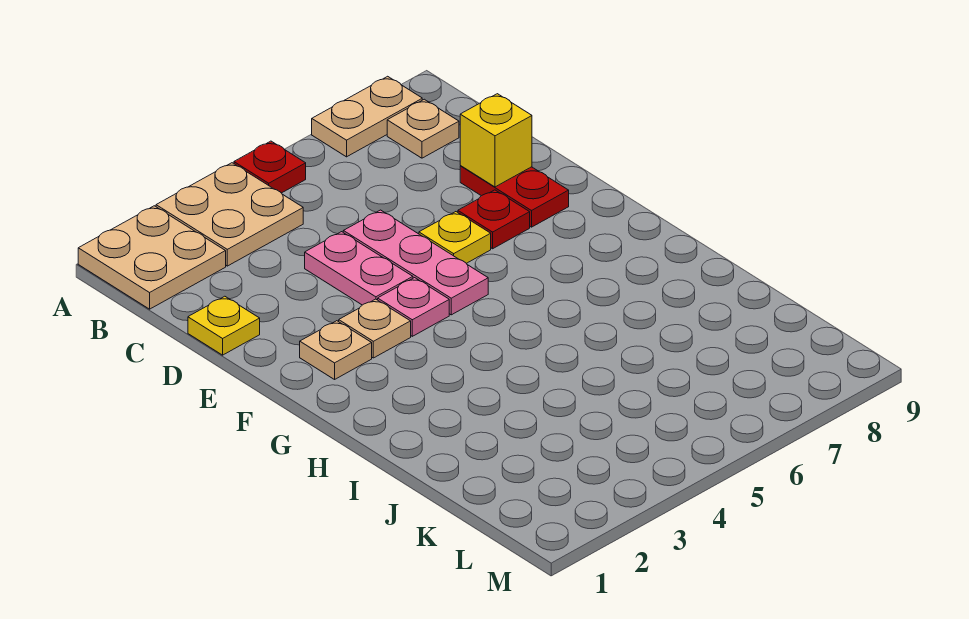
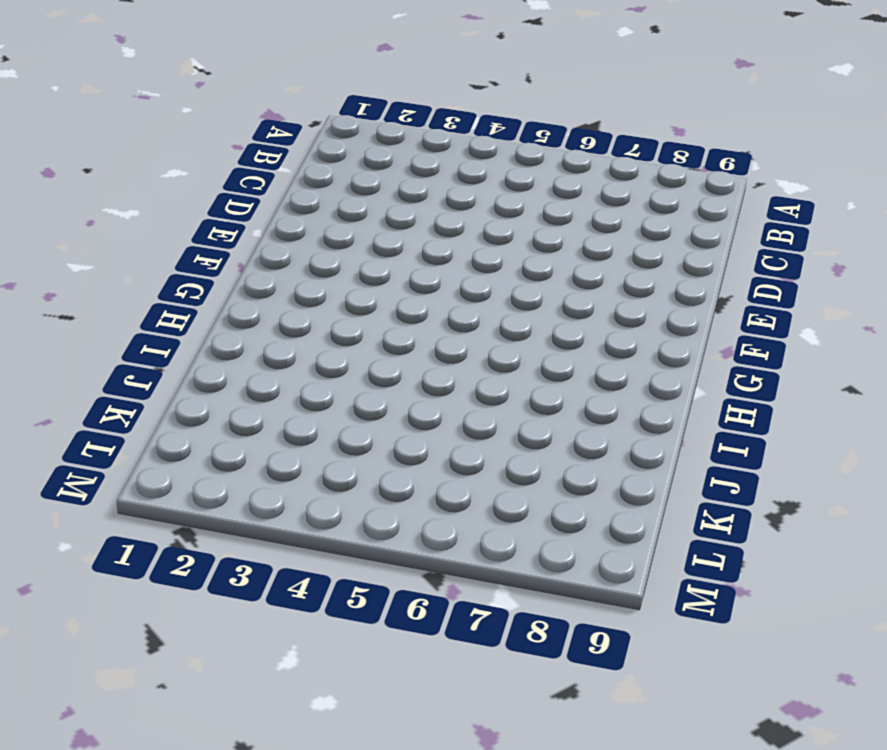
none -> tan 2x2 plate [78,206,226,309]
none -> tan 2x2 plate [156,163,303,266]
none -> red 1x1 plate [234,141,306,193]

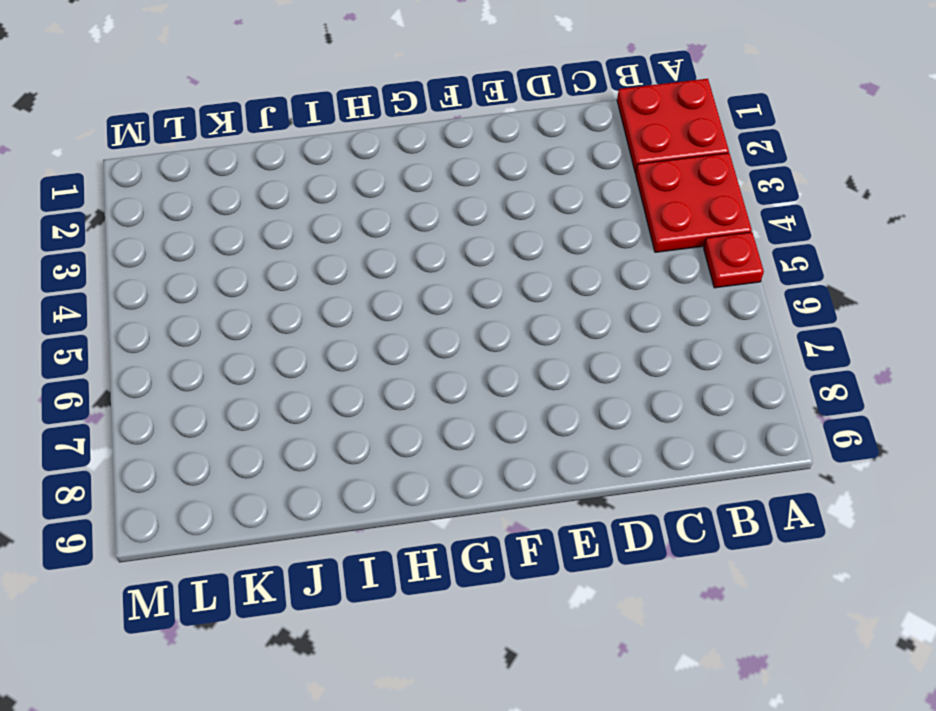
red 2x2 plate [617,79,729,173] -> tan 2x2 plate [78,206,226,309]
red 2x2 plate [636,153,752,252] -> tan 2x2 plate [156,163,303,266]
none -> tan 1x2 plate [312,76,422,157]
none -> tan 1x1 plate [387,99,459,158]
none -> yellow 1x1 plate [188,296,260,355]

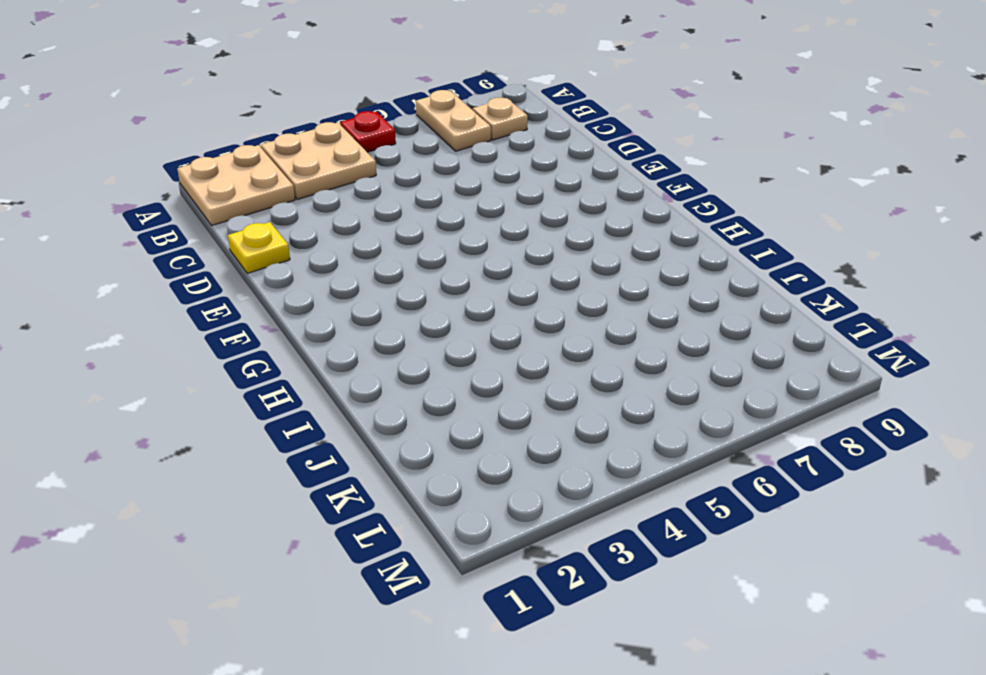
tan 1x2 plate [416,90,491,151] -> tan 1x2 plate turned to [312,76,422,157]
none -> pink 1x2 plate [305,232,413,305]
none -> pink 1x3 plate [343,210,488,315]
none -> red 1x2 plate [460,166,569,227]

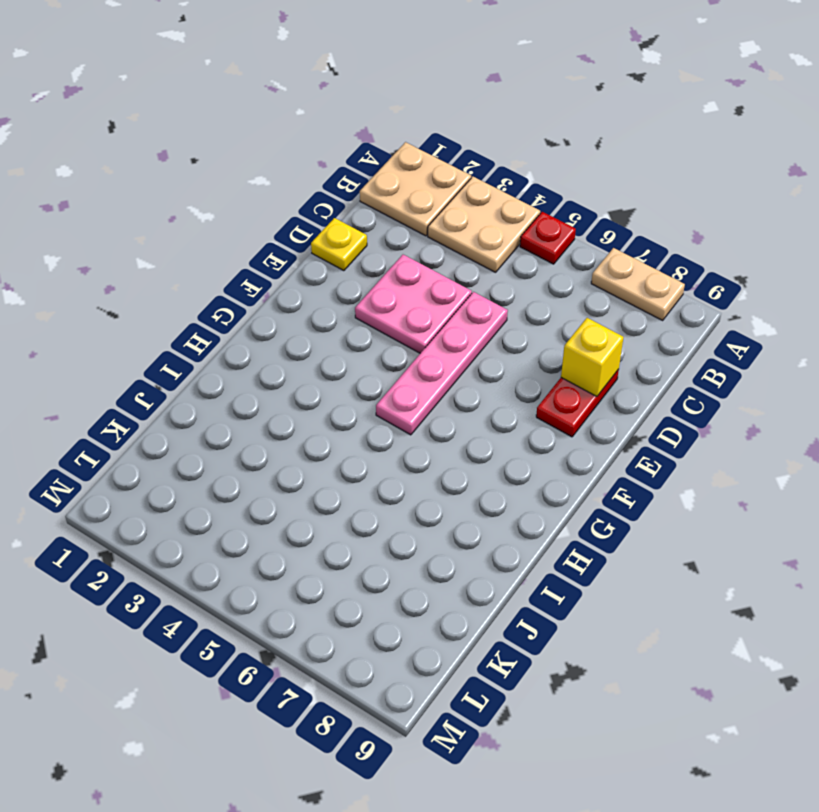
pink 2x2 plate [355,255,472,353] -> pink 1x2 plate [305,232,413,305]
pink 1x4 plate [376,292,508,435] -> pink 1x3 plate [343,210,488,315]
none -> tan 1x1 plate [387,99,459,158]
none -> yellow 1x1 plate [419,212,491,263]
none -> red 1x1 plate [458,190,530,249]

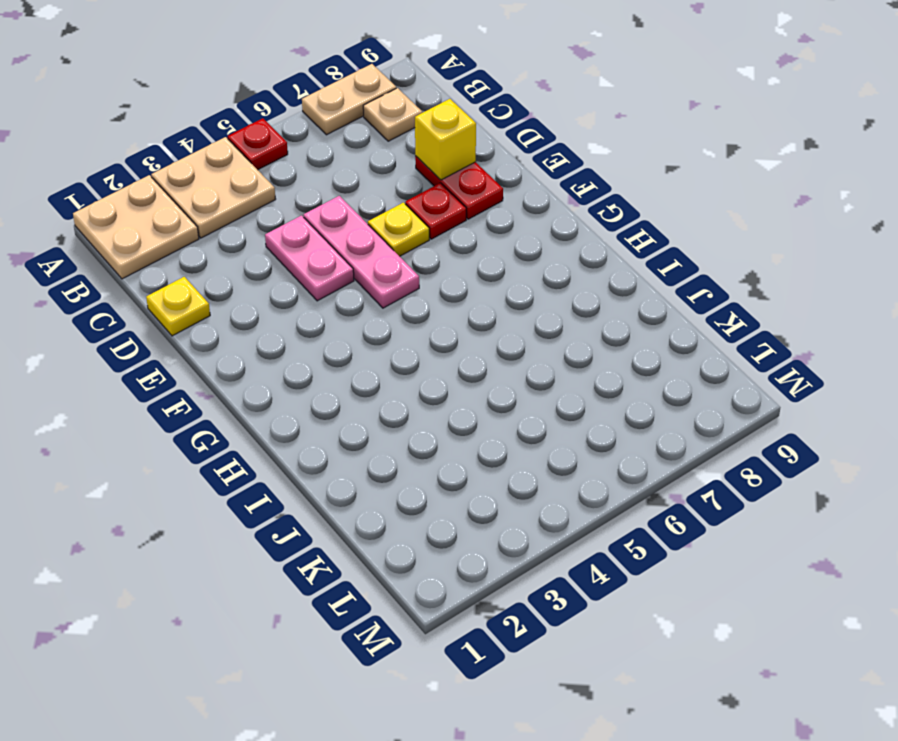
none -> tan 1x1 plate [300,321,372,379]
none -> tan 1x1 plate [339,299,411,358]
none -> pink 1x1 plate [378,278,449,336]

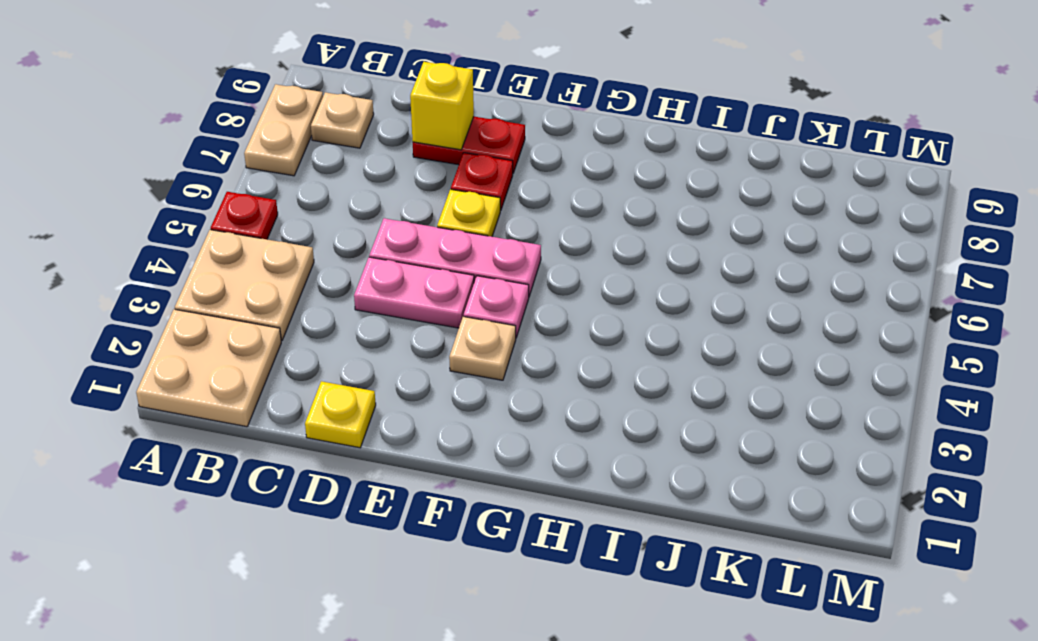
none -> tan 1x1 plate [300,321,372,379]

